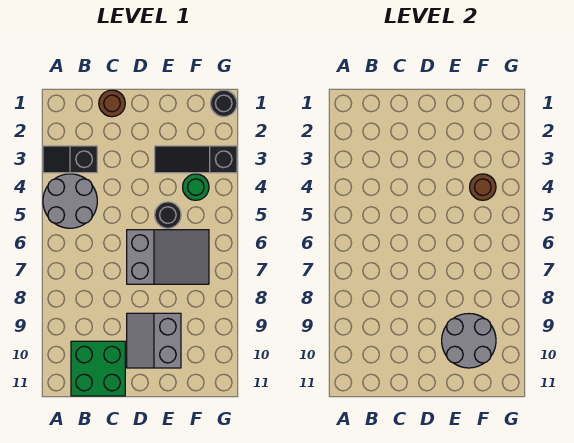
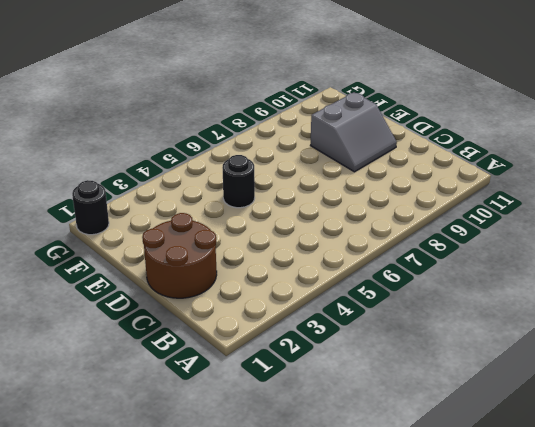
brown 2x2 round brick [142,213,217,298] -> brown 1x1 round brick [99,90,125,117]
none -> black 1x2 slope [43,146,97,173]
none -> grey 2x2 round brick [43,174,97,228]
none -> green 2x2 brick [71,341,125,396]

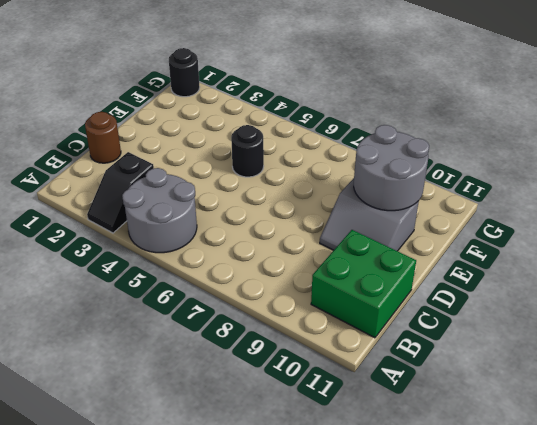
none -> grey 2x3 slope [127,230,209,284]
none -> black 1x3 slope [155,146,237,173]
none -> green 1x1 round brick [183,174,209,200]

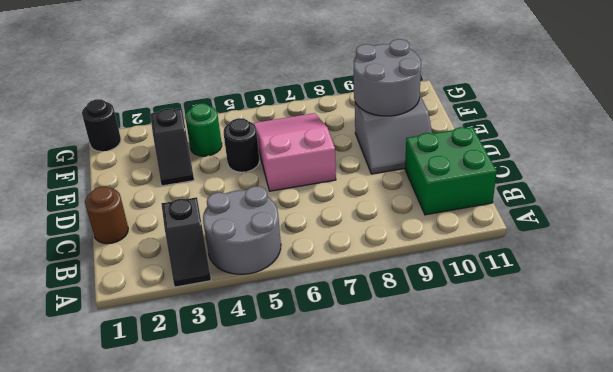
pink 2x3 slope [253,113,336,191] -> grey 2x3 slope [127,230,209,284]
black 1x2 slope [150,108,194,186] -> black 1x3 slope [155,146,237,173]
none -> brown 1x1 round brick [470,174,496,200]

